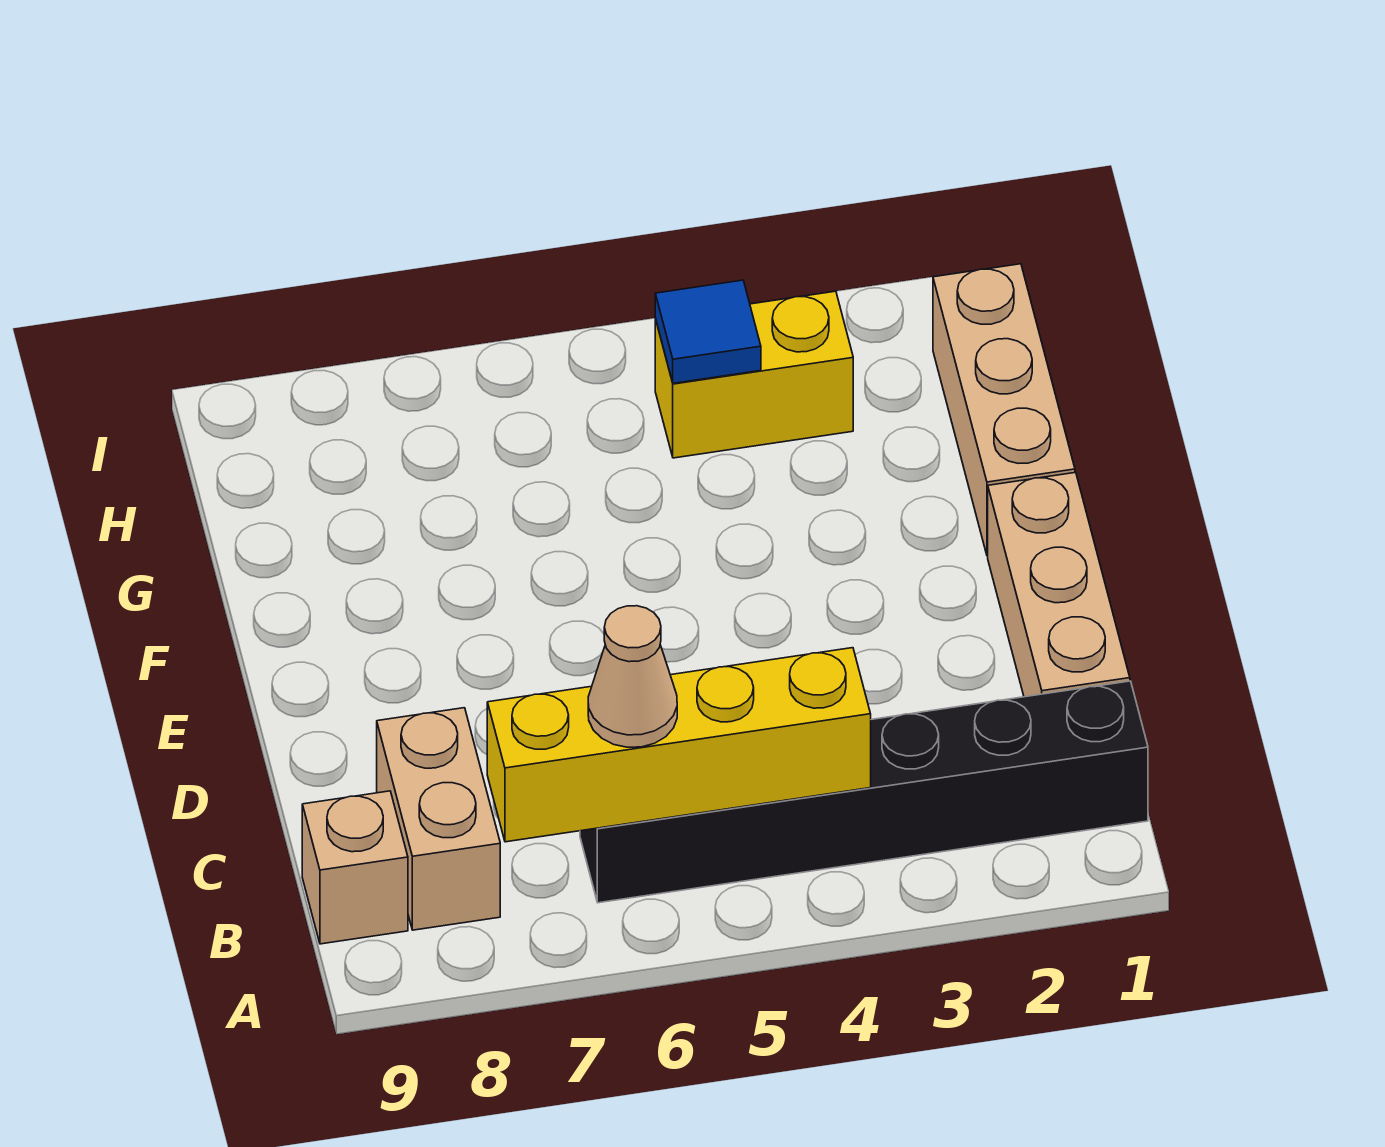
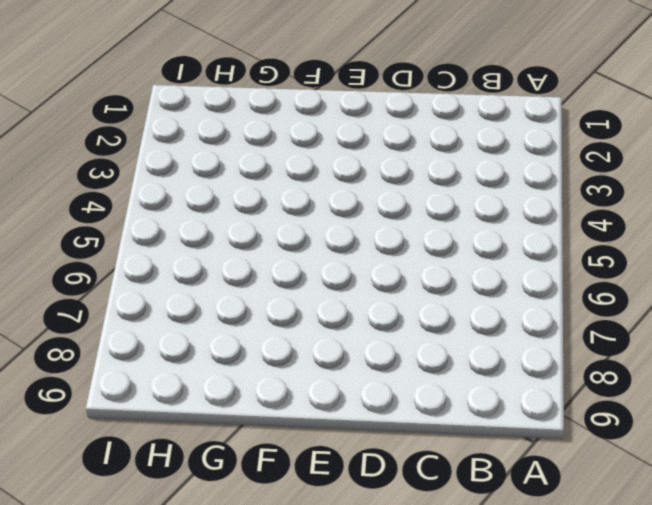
none -> black 1x6 brick [580,681,1148,903]
none -> tan 1x2 brick [377,708,500,930]

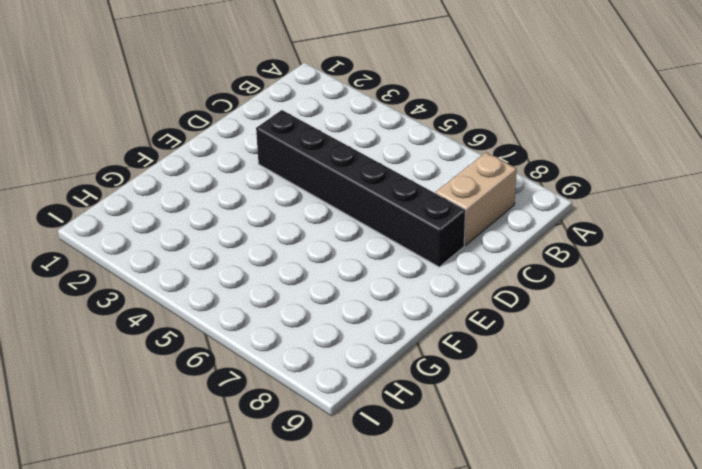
black 1x6 brick [256,110,466,267] -> black 1x6 brick moved to [580,681,1148,903]
none -> tan 1x1 brick [302,791,408,944]
none -> tan 1x3 brick [988,472,1130,697]

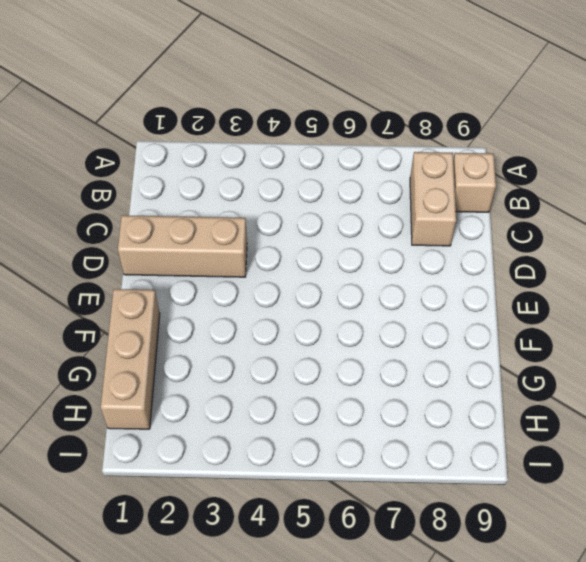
tan 1x3 brick [118,215,247,277] -> tan 1x3 brick turned to [988,472,1130,697]
none -> black 1x6 brick [580,681,1148,903]
none -> yellow 1x2 brick [655,291,853,458]

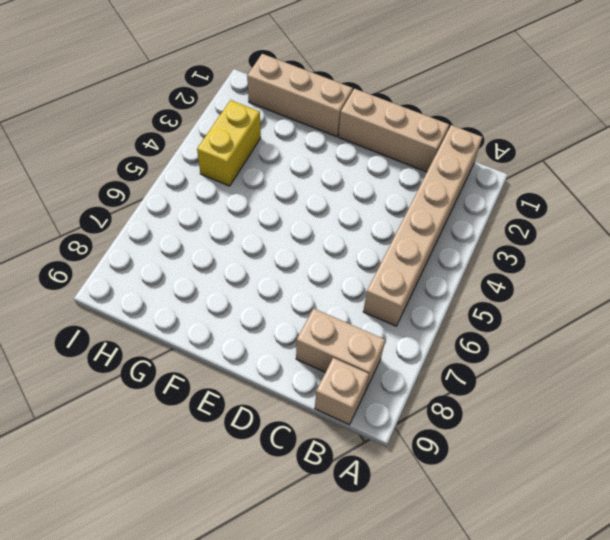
tan 1x6 brick [363,125,482,326] -> black 1x6 brick [580,681,1148,903]
none -> yellow 1x4 brick [487,648,871,842]
none -> blue 1x1 tile [655,280,761,383]

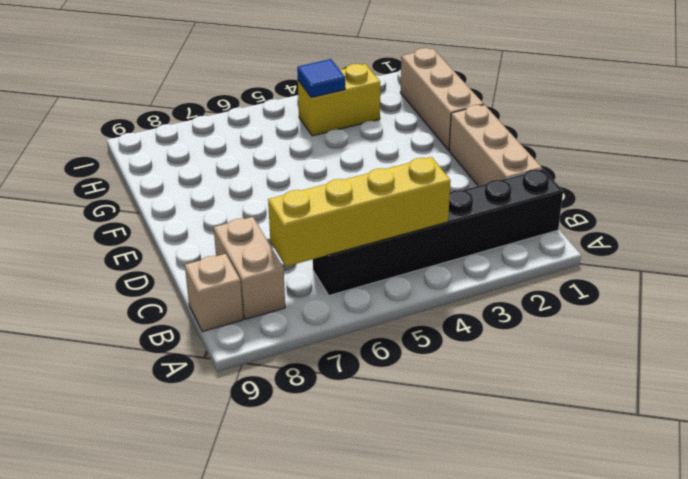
none -> tan 1x1 cone [588,606,677,747]

